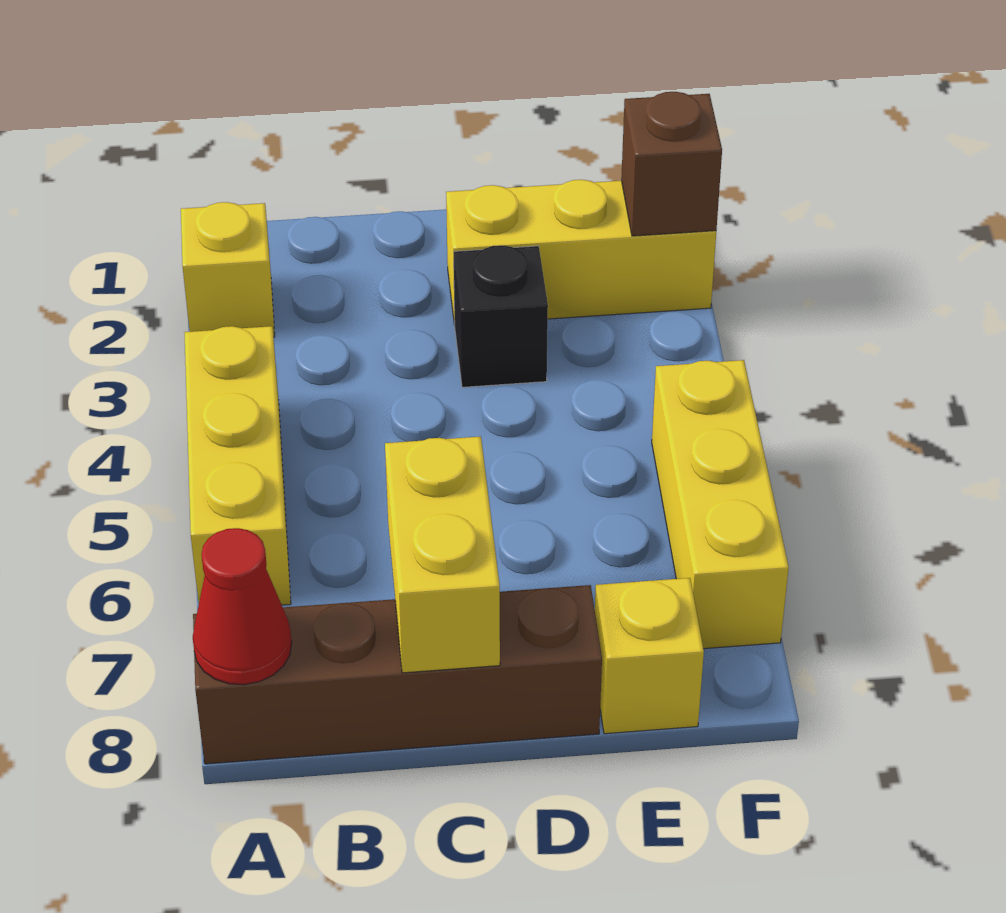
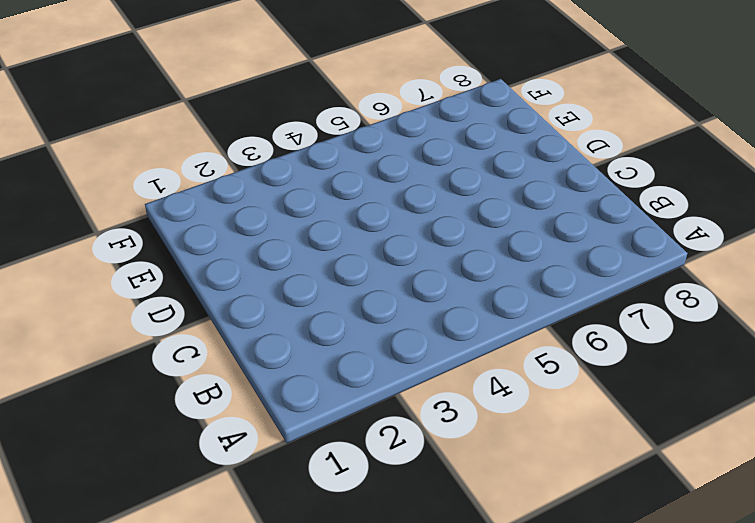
none -> yellow 1x1 brick [181,202,275,337]
none -> yellow 1x3 brick [184,326,291,605]

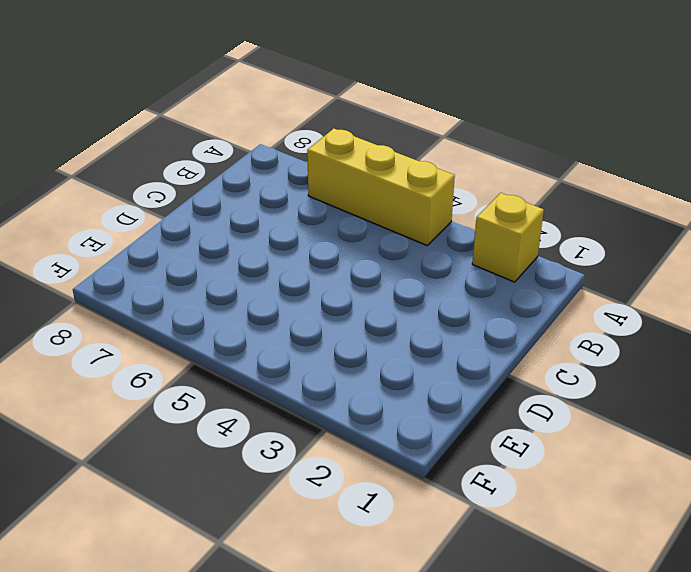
none -> brown 1x4 brick [193,585,602,764]
none -> yellow 1x3 brick [446,180,716,325]

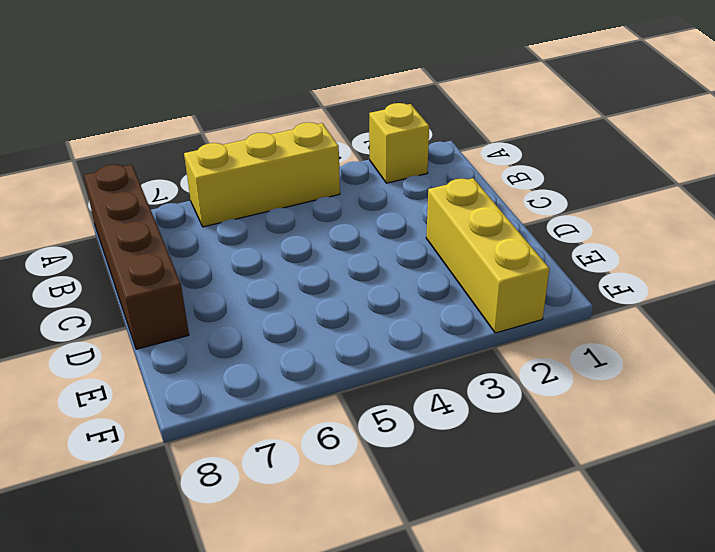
none -> black 1x1 brick [454,245,548,387]
none -> yellow 1x1 brick [595,578,704,734]

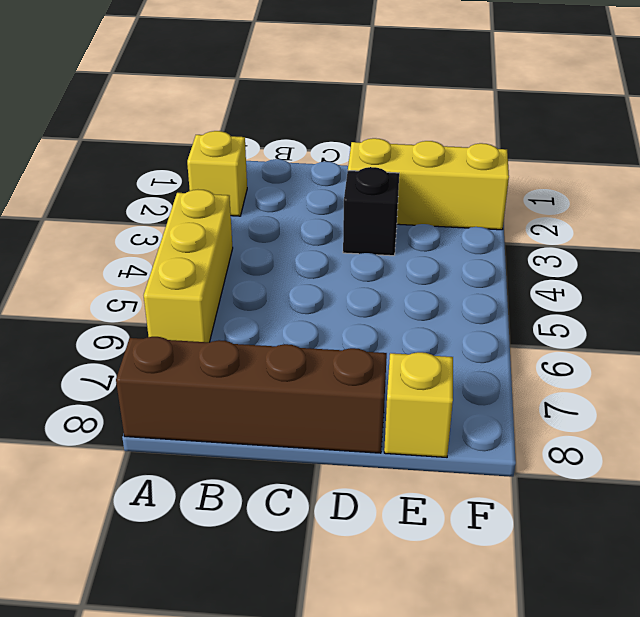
none -> yellow 1x3 brick [652,360,789,649]
none -> red 1x1 cone [193,528,292,685]

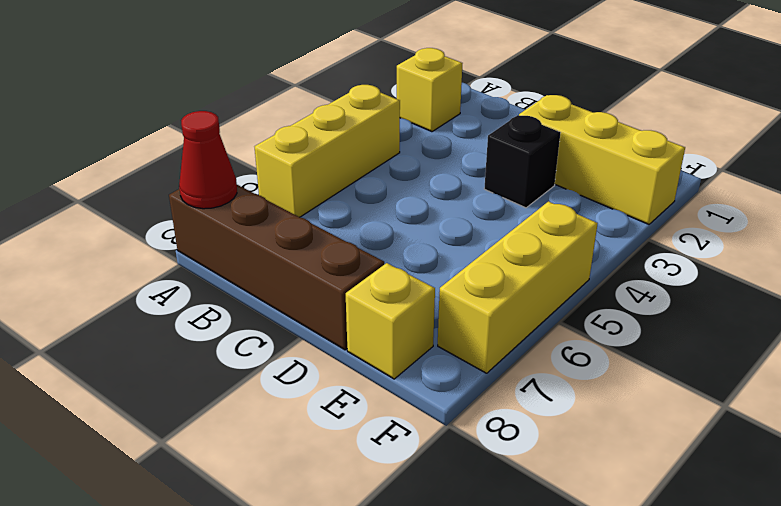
none -> yellow 1x2 brick [385,437,500,673]
none -> brown 1x1 brick [621,92,722,236]

